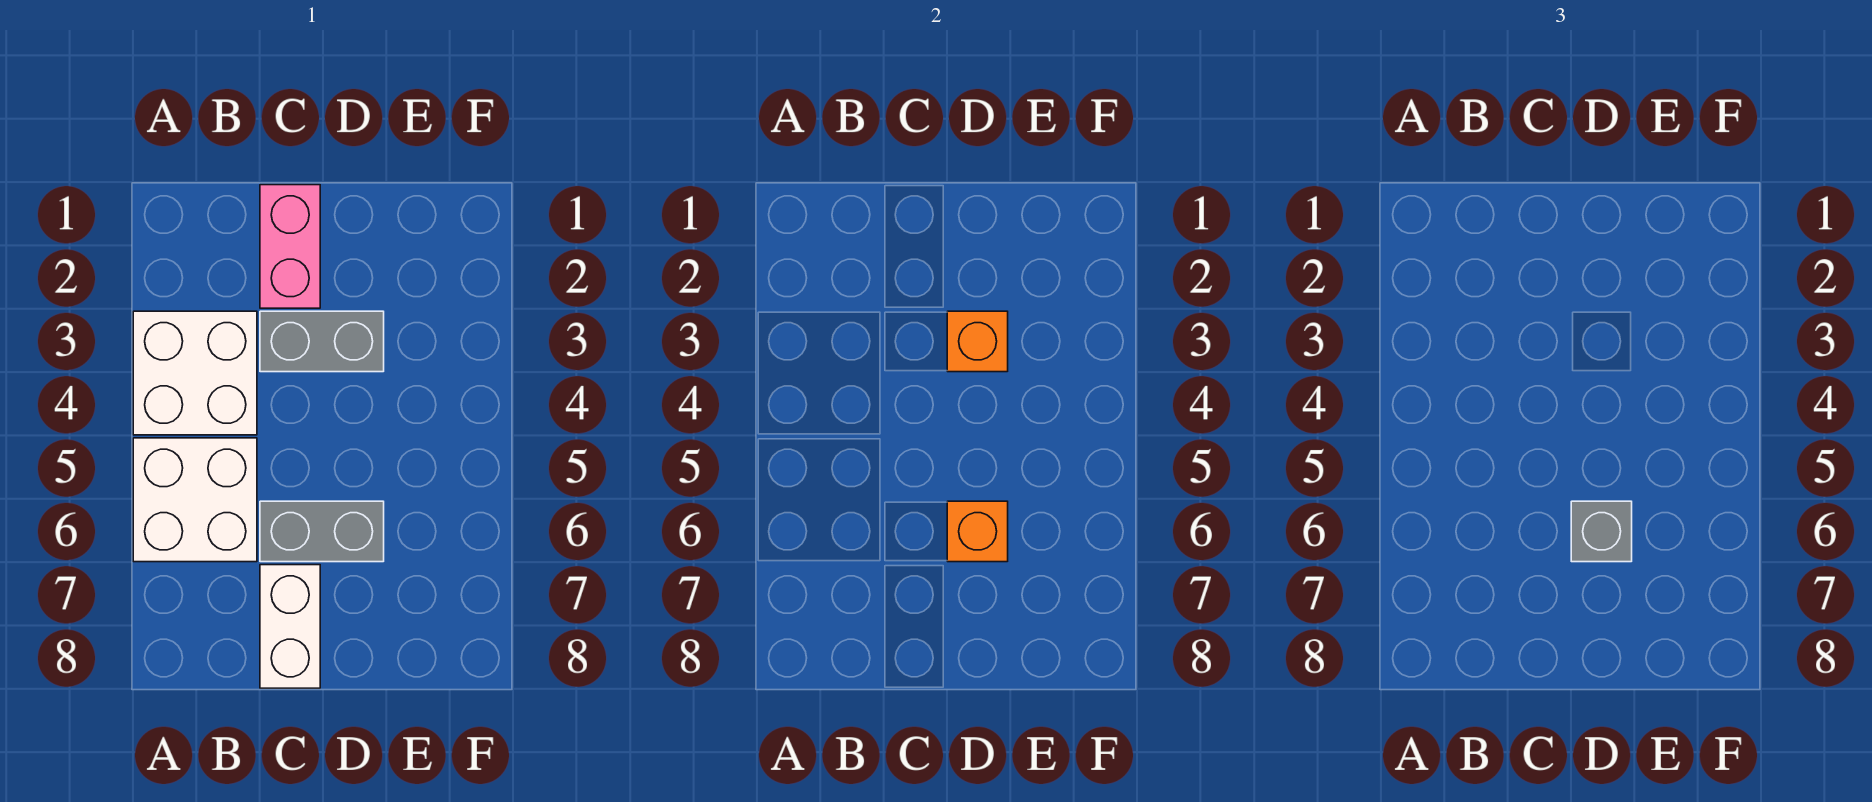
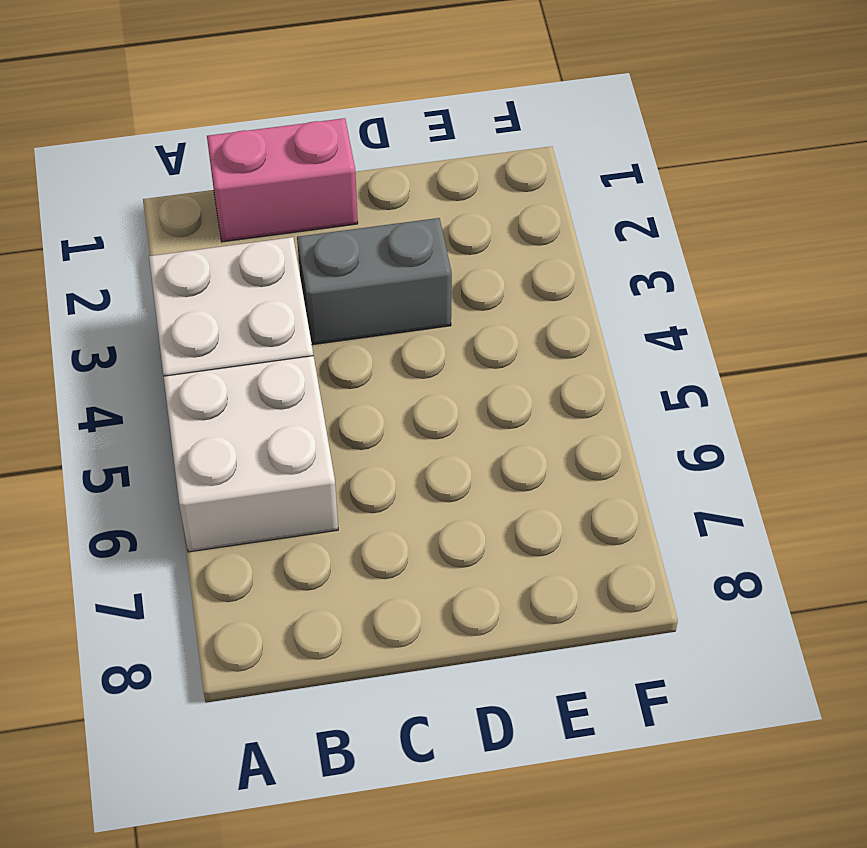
pink 1x2 brick [207,118,358,242] -> pink 1x2 brick turned to [260,185,320,308]
none -> grey 1x2 brick [260,501,384,562]
none -> white 1x2 brick [260,565,320,688]

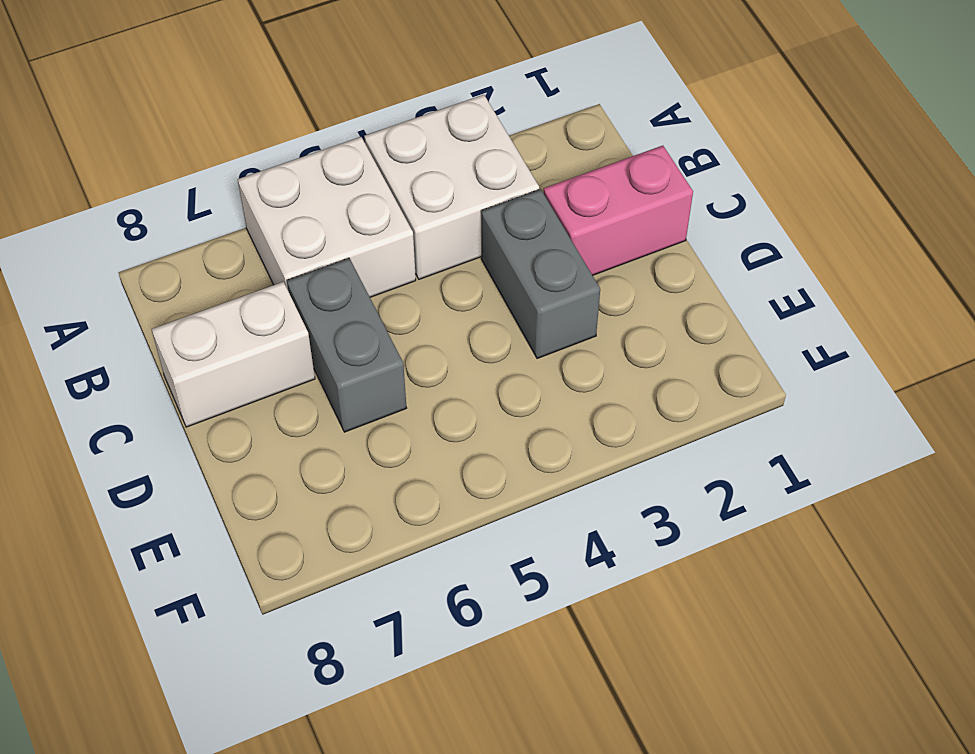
none -> orange 1x1 brick [947,311,1008,372]
none -> orange 1x1 brick [947,501,1008,562]

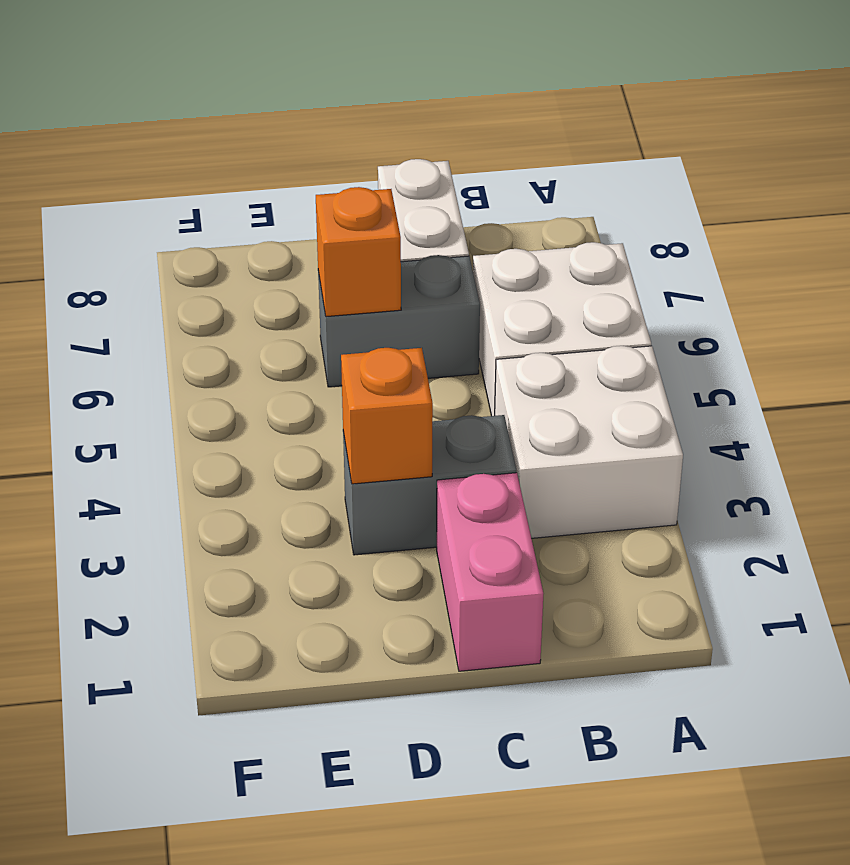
none -> grey 1x1 brick [1571,501,1632,562]

